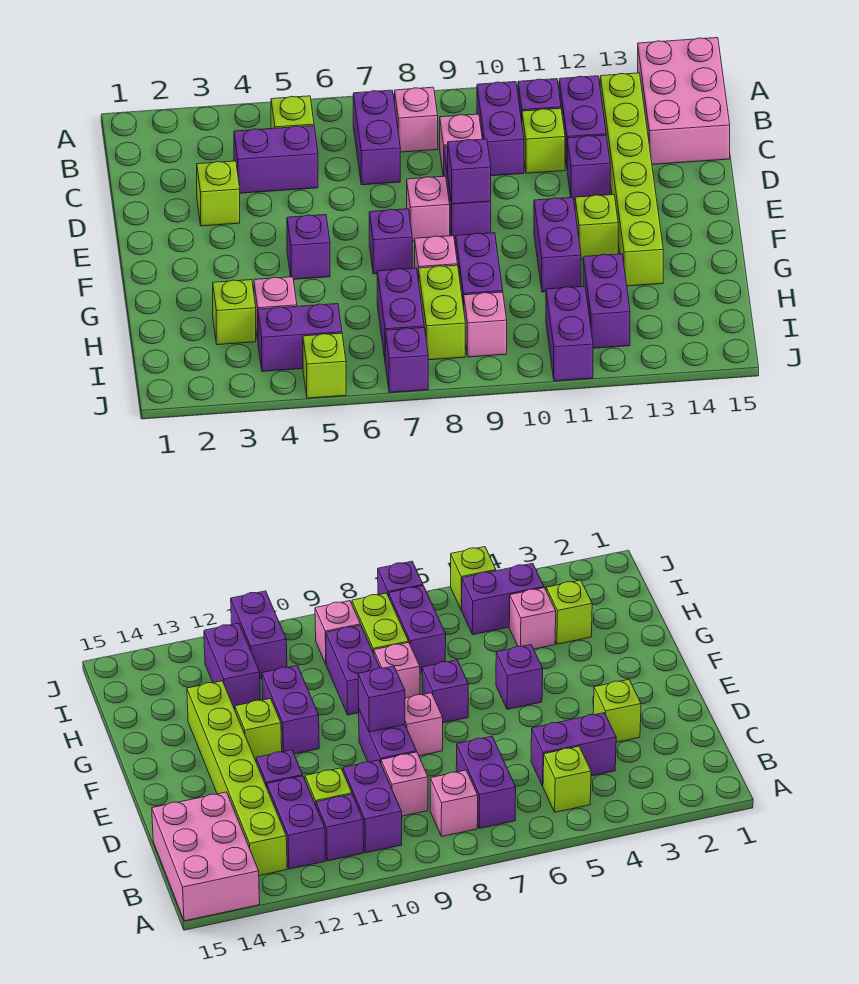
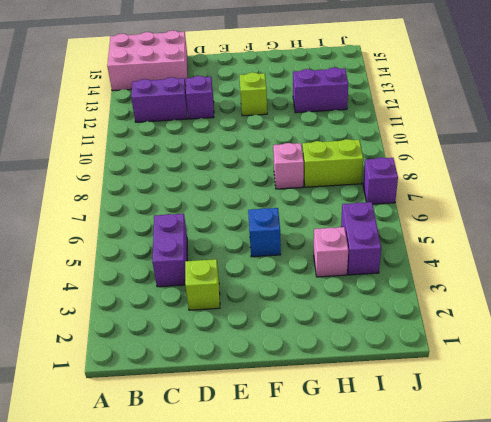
blue 1x1 brick [248,208,281,257] -> purple 1x1 brick [287,215,330,279]
none -> lime 1x1 brick [271,96,314,129]
none -> purple 1x2 brick [353,90,400,185]
none -> pink 1x1 brick [395,87,438,152]
none -> purple 1x2 brick [477,82,524,176]

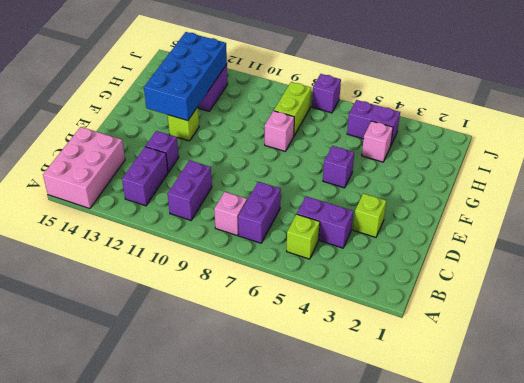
blue 2x4 brick [144,32,227,121] -> none
none -> purple 1x1 brick [518,79,561,122]
none -> lime 1x6 brick [600,73,663,286]
none -> pink 1x1 brick [440,114,482,176]
none -> lime 1x1 brick [522,108,565,173]

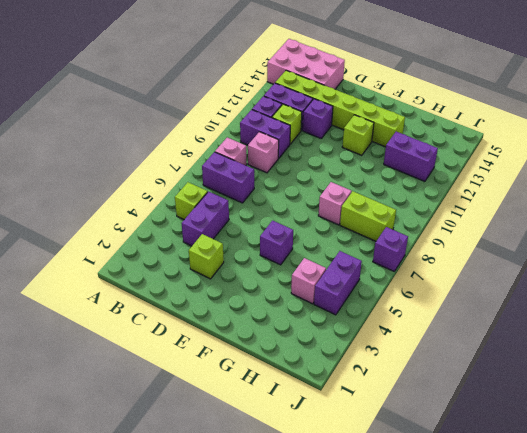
none -> purple 1x2 brick [444,146,491,238]
none -> pink 1x1 brick [407,176,450,241]
none -> purple 1x1 brick [369,209,412,274]
none -> purple 1x2 brick [534,197,581,292]

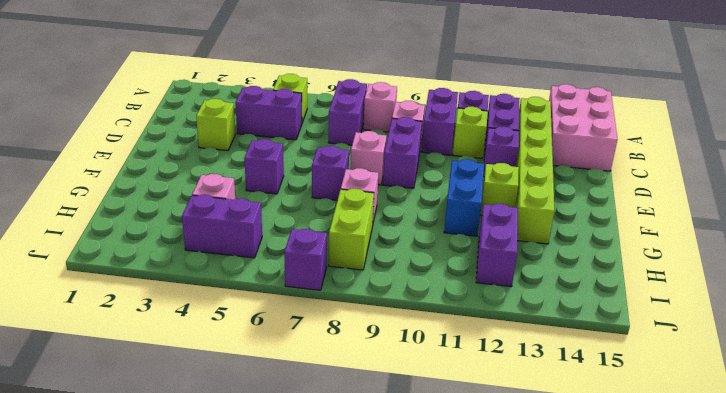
blue 1x2 brick [444,159,484,236] -> purple 1x2 brick [534,197,581,292]
none -> purple 1x2 brick [456,233,503,308]
none -> lime 1x1 brick [213,280,256,345]
none -> purple 1x2 brick [377,268,424,358]
none -> pink 1x1 brick [464,292,507,357]

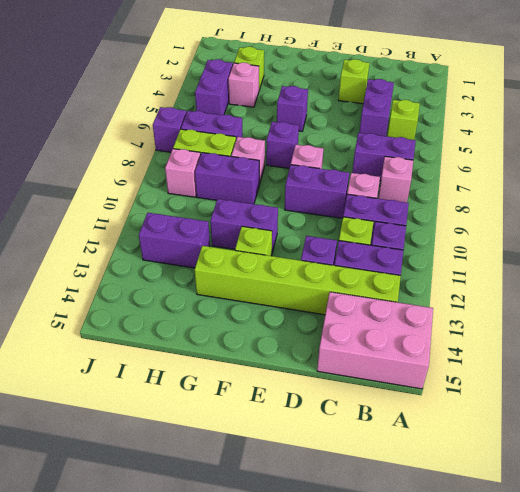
none -> purple 1x2 brick [546,286,593,381]
none -> lime 1x1 brick [303,333,346,398]
none -> purple 1x1 brick [448,139,491,204]

